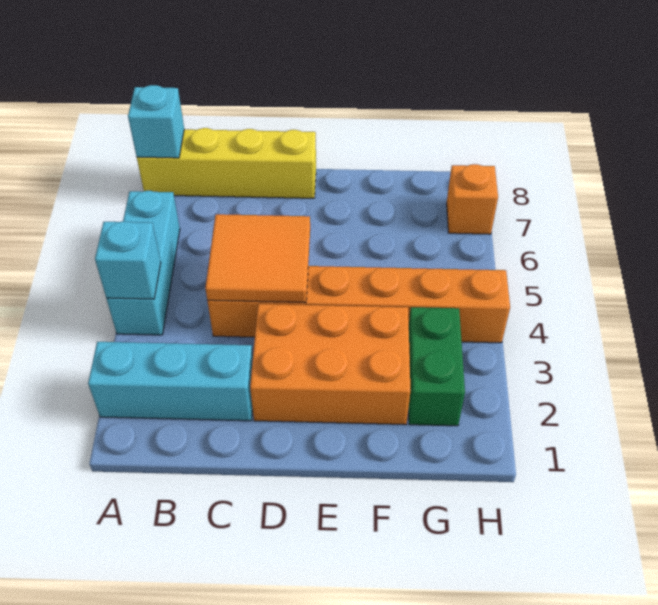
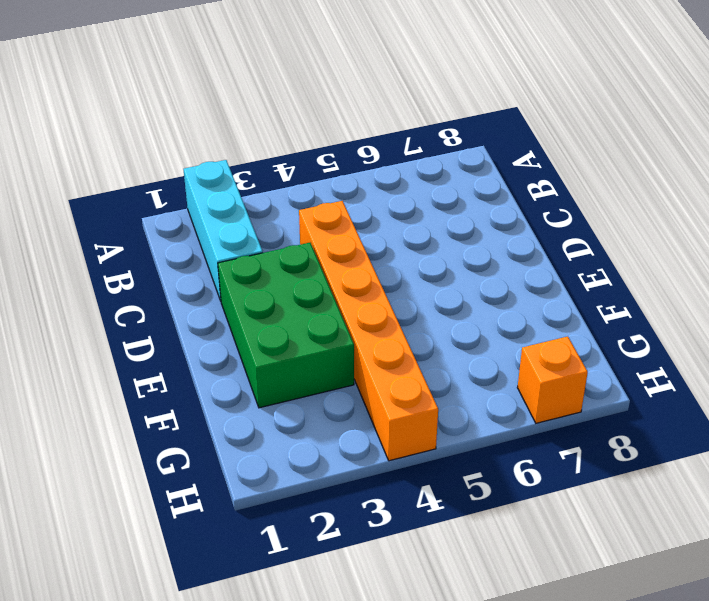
green 2x3 brick [218,243,354,408] -> orange 2x3 brick [250,304,410,425]
none -> cyan 1x3 brick [106,191,180,335]
none -> yellow 1x4 brick [137,128,316,198]

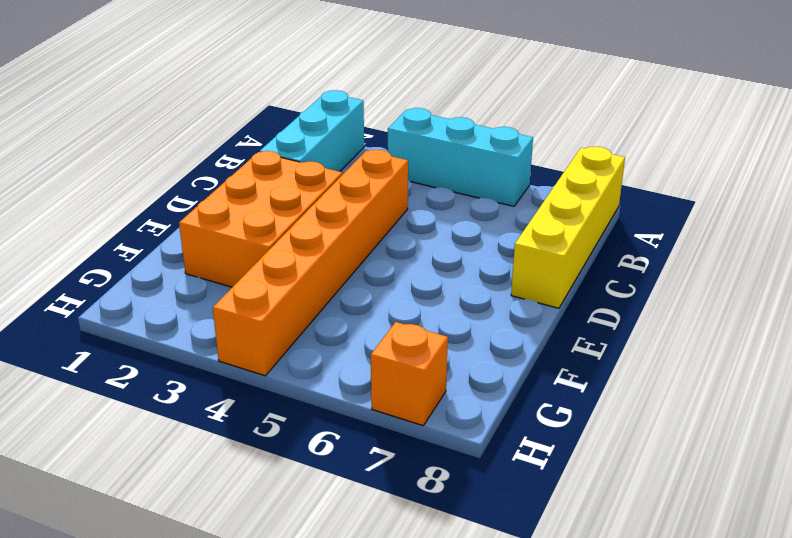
none -> green 1x2 brick [409,307,465,426]
none -> cyan 1x1 brick [95,221,161,299]

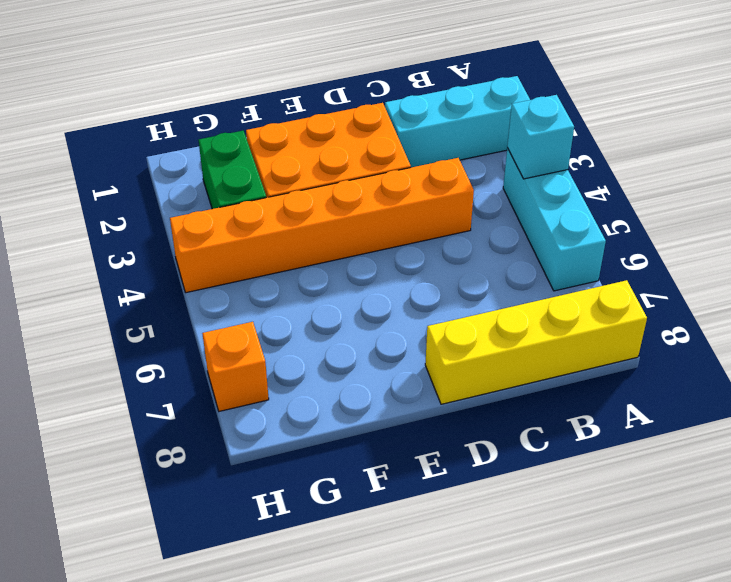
none -> cyan 1x1 brick [128,85,184,158]
none -> orange 2x2 tile [205,214,310,303]

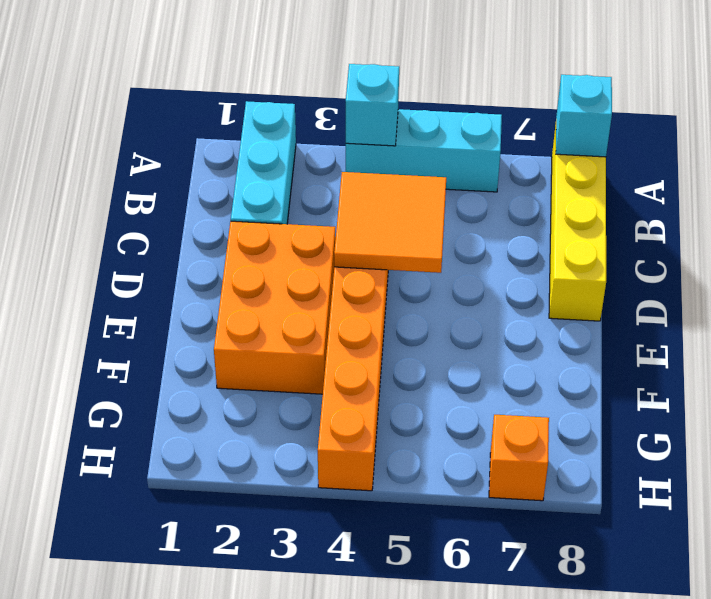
none -> green 1x2 brick [409,307,465,426]

